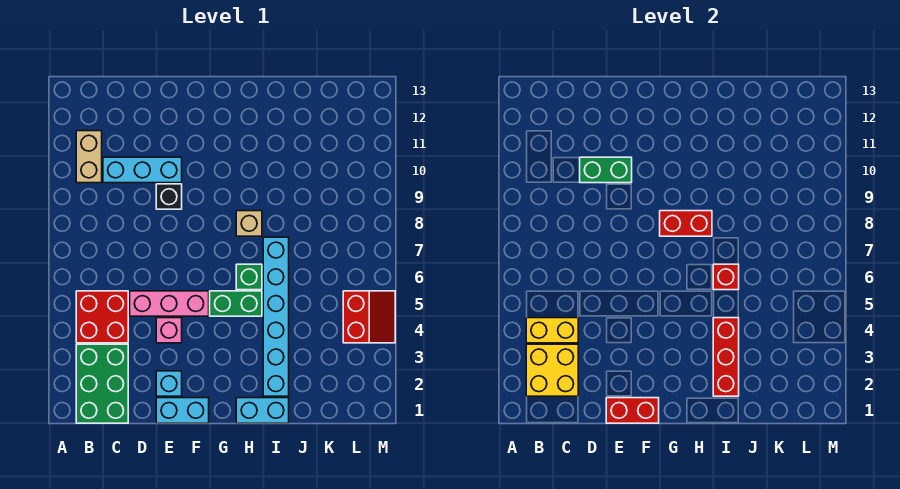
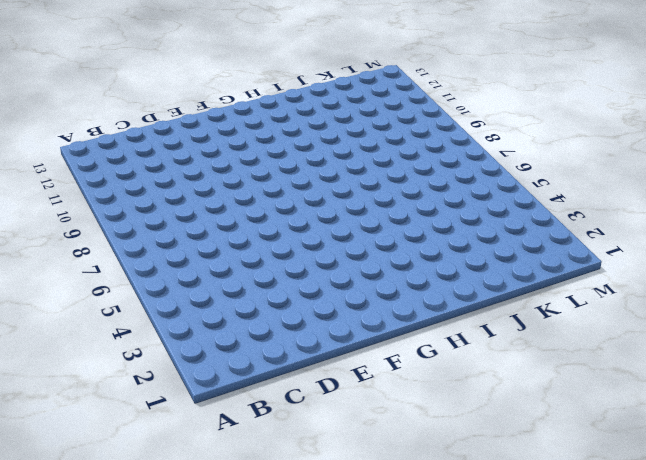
none -> green 2x3 brick [76,344,128,423]
none -> red 2x2 brick [76,291,128,343]
none -> tan 1x2 brick [76,131,102,183]

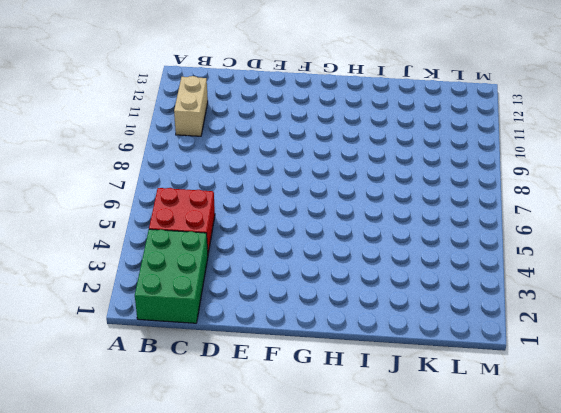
none -> cyan 1x3 brick [103,157,182,183]
none -> pink 1x3 brick [130,291,209,316]
none -> cyan 1x2 brick [156,398,209,423]

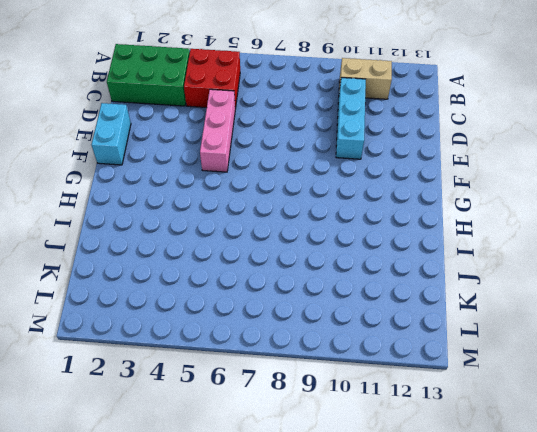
none -> cyan 1x1 brick [156,371,182,396]
none -> pink 1x1 brick [156,318,182,343]
none -> black 1x1 brick [156,184,182,209]

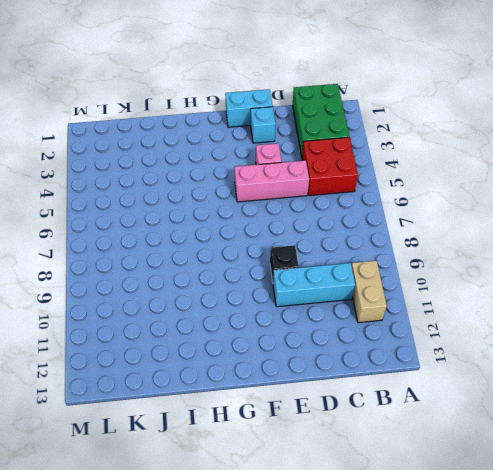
none -> green 1x2 brick [210,291,262,316]
none -> cyan 1x2 brick [236,398,289,423]
none -> green 1x1 brick [236,264,262,290]

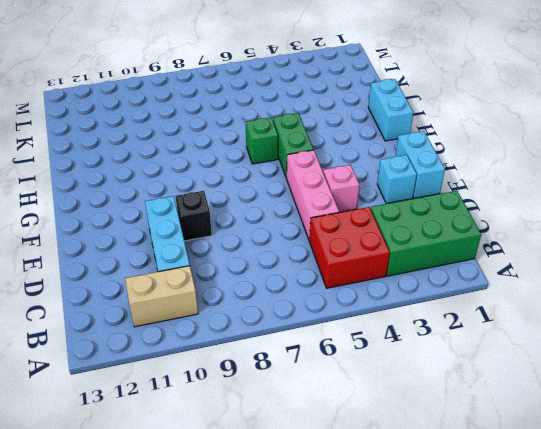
none -> tan 1x1 brick [236,211,262,236]
none -> cyan 1x6 brick [263,237,289,396]
none -> red 2x2 slope [343,291,395,343]

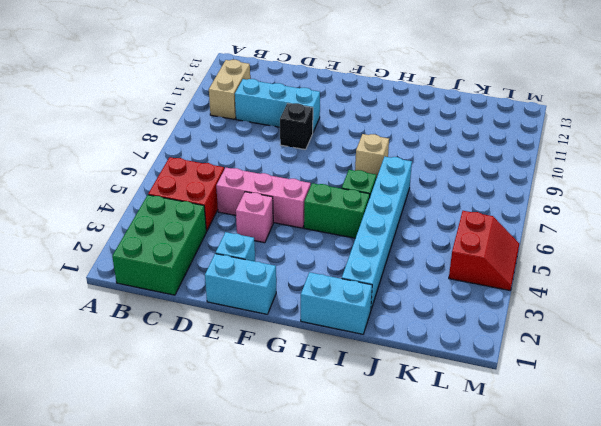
none -> yellow 2x2 brick [526,344,578,396]
none -> yellow 1x2 brick [526,318,578,343]
none -> green 1x2 brick [580,157,632,183]

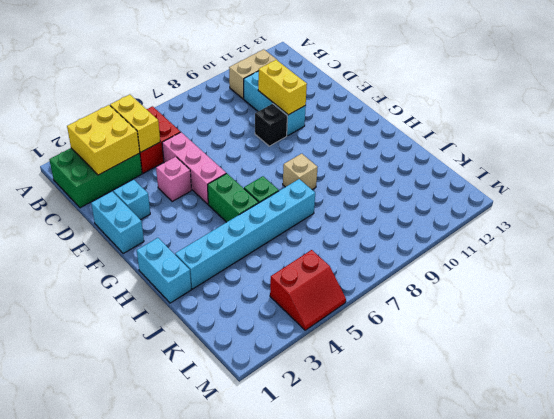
yellow 1x2 brick [258,60,307,115] -> green 1x2 brick [580,157,632,183]
none -> red 1x2 brick [606,398,659,423]
none -> red 1x2 brick [660,211,712,236]
none -> red 1x3 brick [713,318,739,396]

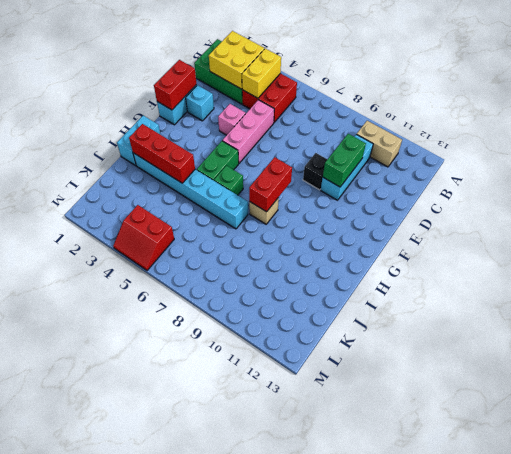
none -> red 1x1 brick [713,264,739,290]

